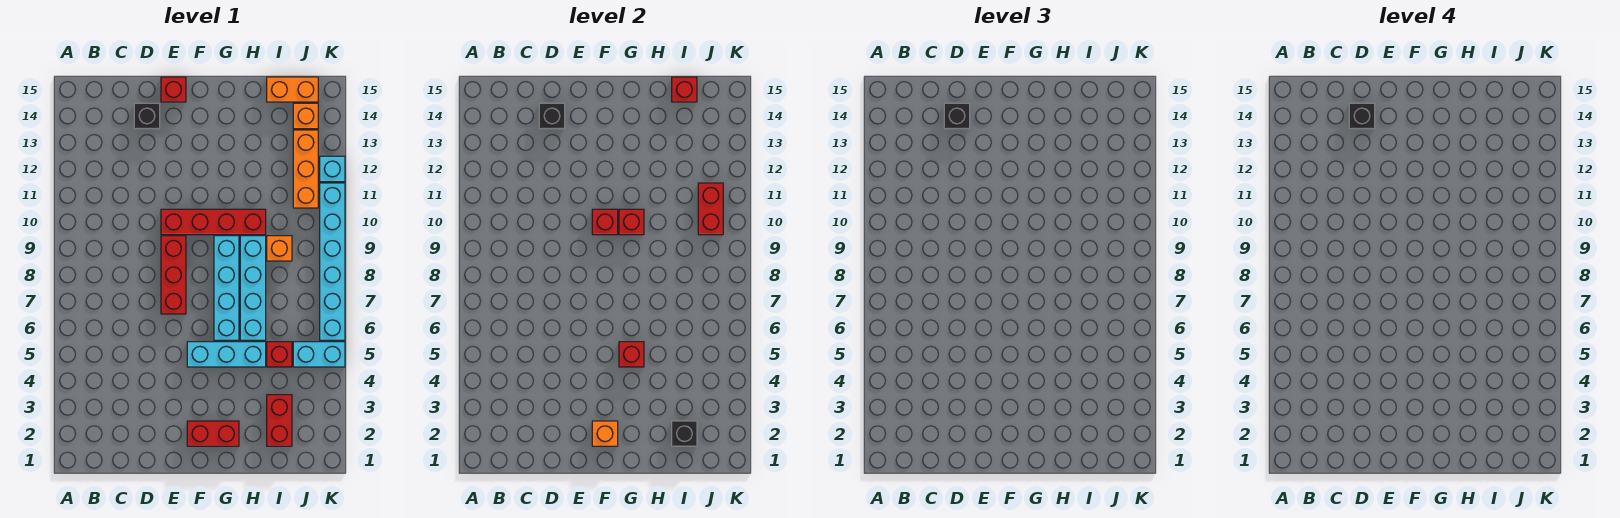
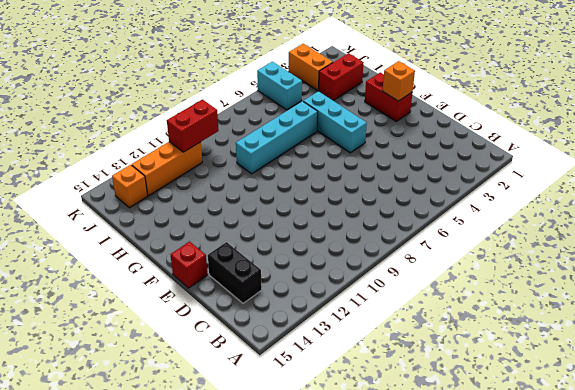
black 1x2 brick [208,242,262,303] -> black 1x1 brick [134,103,160,129]
orange 1x2 brick [289,44,333,91] -> orange 1x2 brick moved to [267,77,318,102]
none -> red 1x3 brick [161,236,186,314]
none -> red 1x4 brick [161,209,266,235]
none -> cyan 1x4 brick [214,236,239,340]

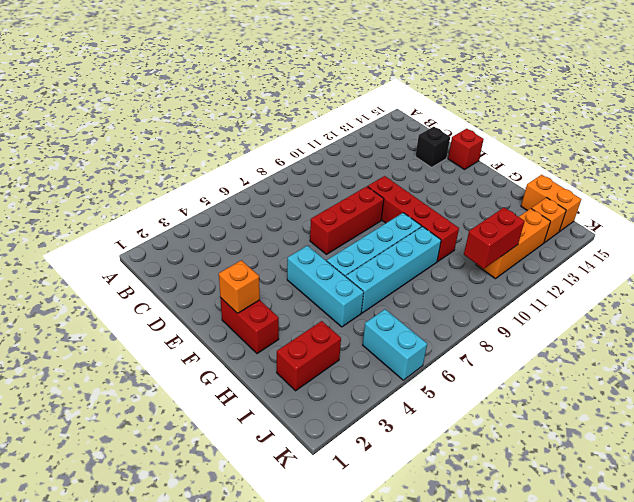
none -> red 1x1 brick [267,342,292,367]
none -> orange 1x1 brick [267,236,292,261]
none -> cyan 1x6 brick [320,183,345,340]

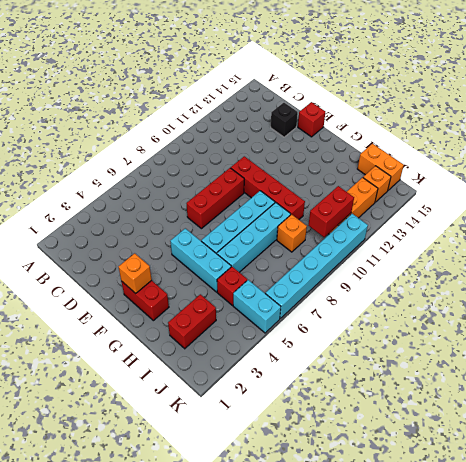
none -> cyan 1x1 brick [320,156,345,182]
none -> black 1x1 brick [539,103,565,129]
none -> red 1x1 brick [592,209,618,235]

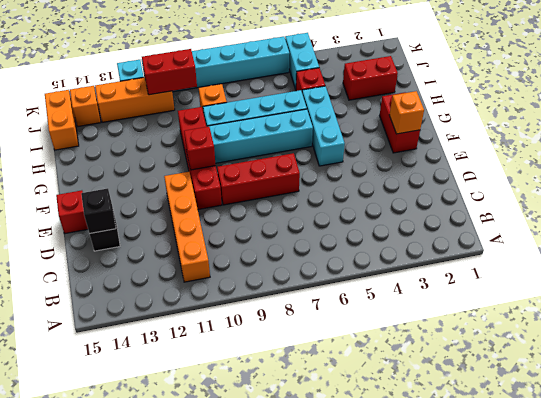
orange 1x4 brick [164,172,210,282] -> none
none -> red 1x1 brick [619,342,644,367]
none -> red 1x1 brick [619,209,644,235]
none -> black 1x1 brick [672,421,697,446]

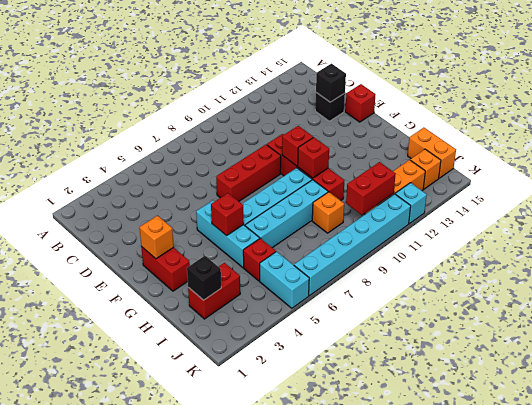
none -> red 1x1 brick [672,77,697,102]
none -> black 1x1 brick [944,103,970,129]
none -> black 1x1 brick [1349,103,1375,129]

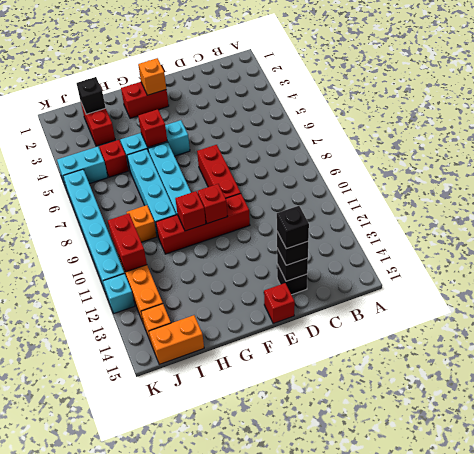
none -> red 1x1 brick [672,77,697,102]

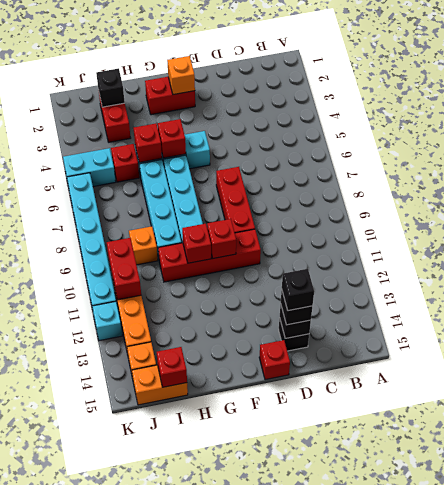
red 1x1 brick [134,123,162,163] -> none

